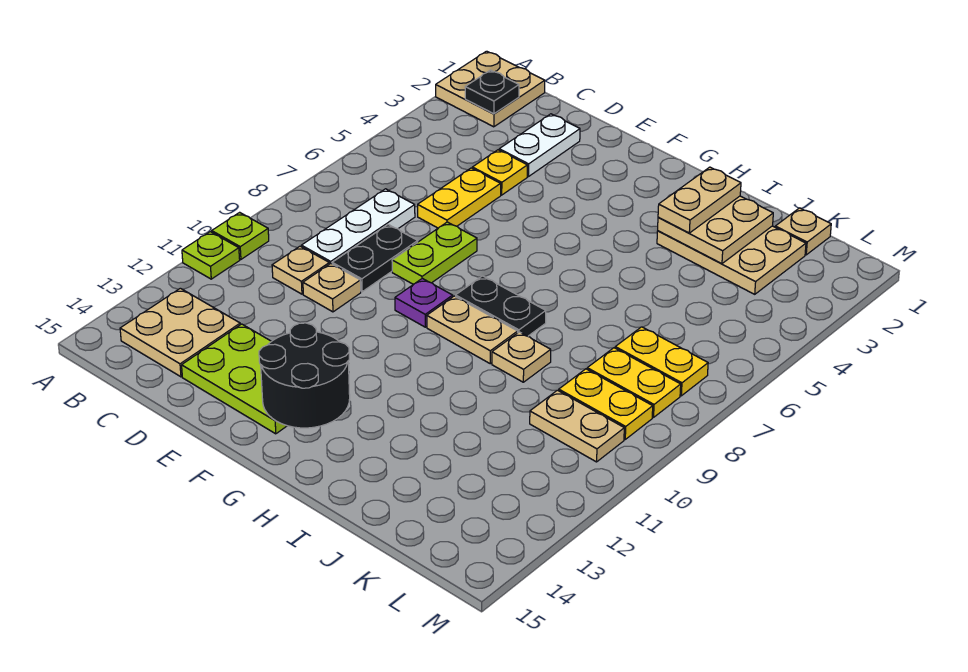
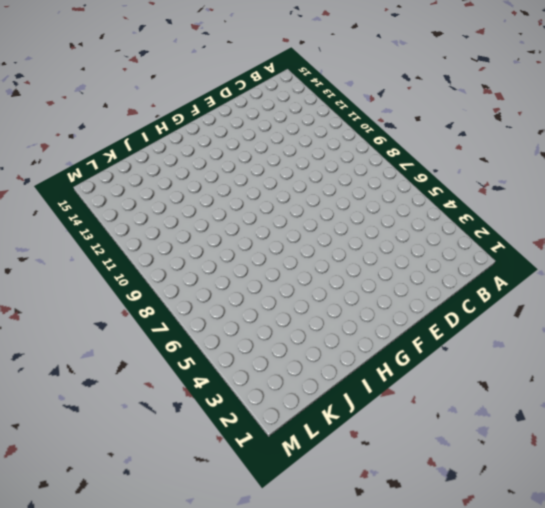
none -> tan 2x2 plate [436,51,545,127]
none -> lime 1x1 plate [212,212,269,259]
none -> lime 1x1 plate [182,232,240,279]

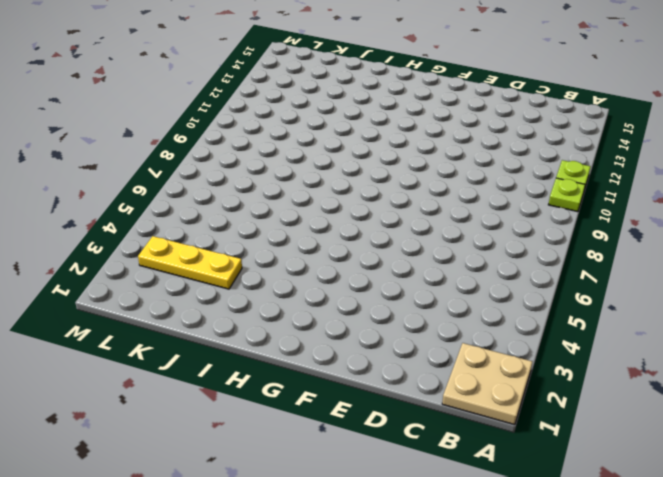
yellow 1x3 plate [138,236,242,289] -> tan 2x3 plate [657,226,806,294]
none -> tan 2x2 plate [120,288,240,377]
none -> white 1x3 plate [301,189,415,264]
none -> tan 1x1 plate [272,246,329,294]

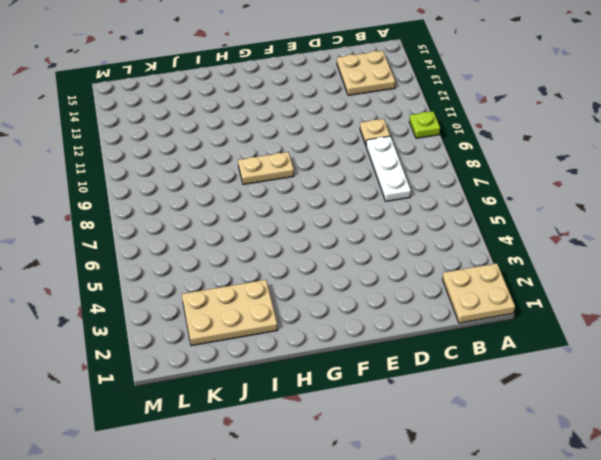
none -> lime 1x1 plate [182,232,240,279]
none -> white 1x2 plate [499,114,580,176]
none -> yellow 1x1 plate [472,150,527,195]

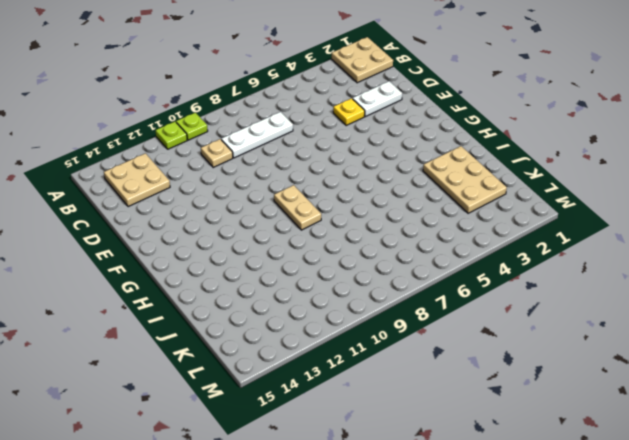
none -> yellow 1x2 plate [418,168,501,228]
none -> black 1x2 plate [332,225,418,292]
none -> tan 1x1 plate [303,264,361,312]

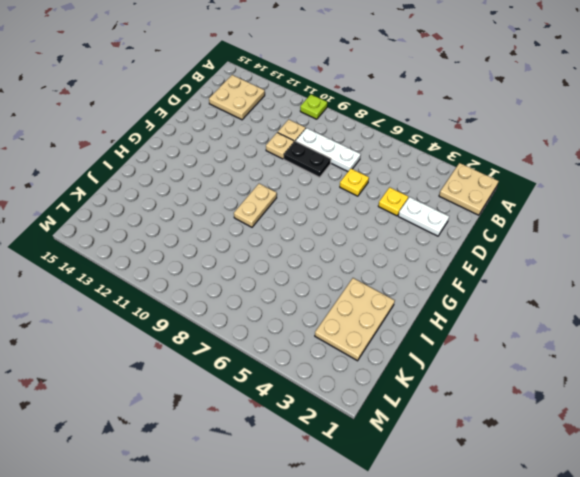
yellow 1x1 plate [340,169,369,196] -> yellow 1x2 plate [418,168,501,228]
none -> lime 1x1 plate [182,232,240,279]
none -> lime 2x3 plate [182,324,287,434]
none -> lime 1x2 plate [392,222,477,284]

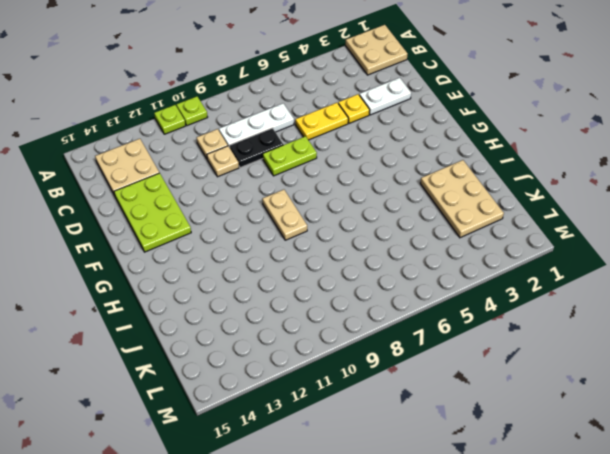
none -> purple 1x1 plate [395,278,453,327]
none -> black 1x2 plate [456,276,546,336]
none -> tan 1x1 plate [492,332,551,382]

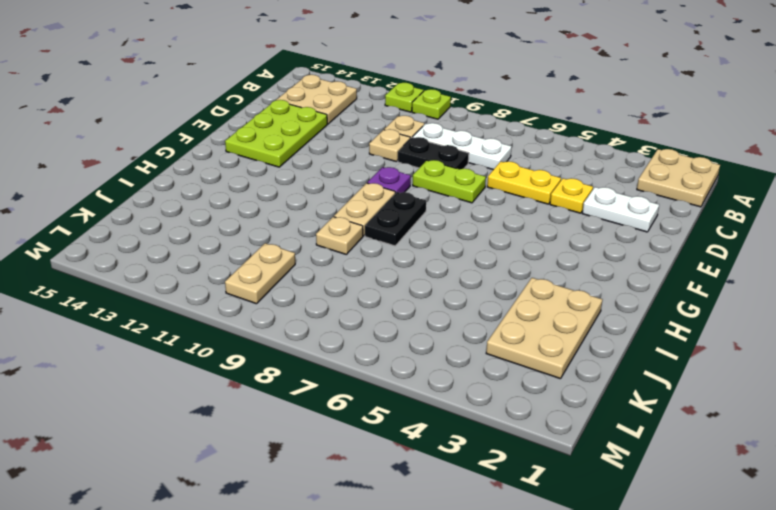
none -> tan 1x1 plate [775,208,831,255]
none -> yellow 1x2 plate [615,327,708,396]
none -> yellow 1x2 plate [587,348,681,418]

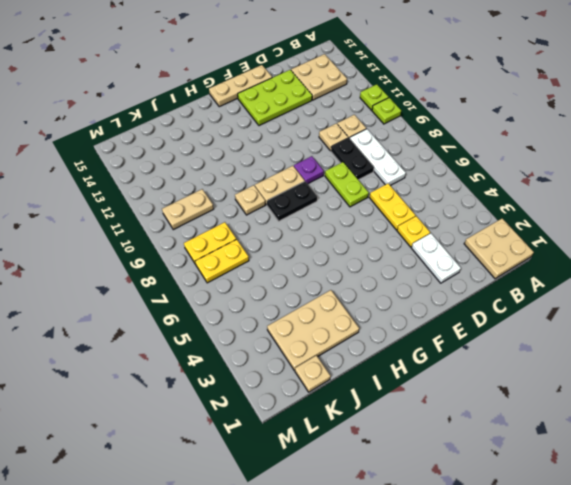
tan 1x3 plate [209,65,272,107] -> none
none -> yellow 1x2 plate [558,369,653,439]
none -> black 1x1 plate [465,70,519,114]
none -> black 2x2 round brick [259,323,350,428]

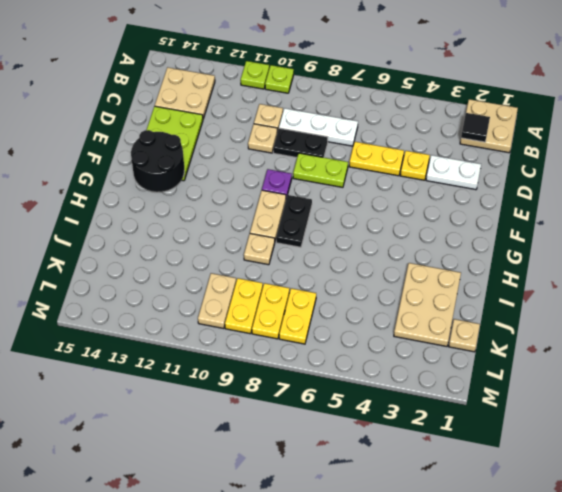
black 1x1 tile [461,113,490,142] -> black 1x1 plate [465,70,519,114]
none -> tan 2x2 plate [658,196,773,264]
none -> tan 1x2 plate [658,167,741,233]

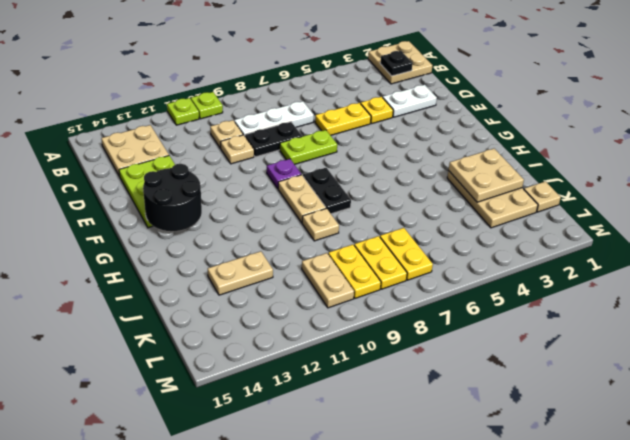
tan 1x2 plate [208,251,273,295] -> tan 1x2 plate moved to [658,167,741,233]

